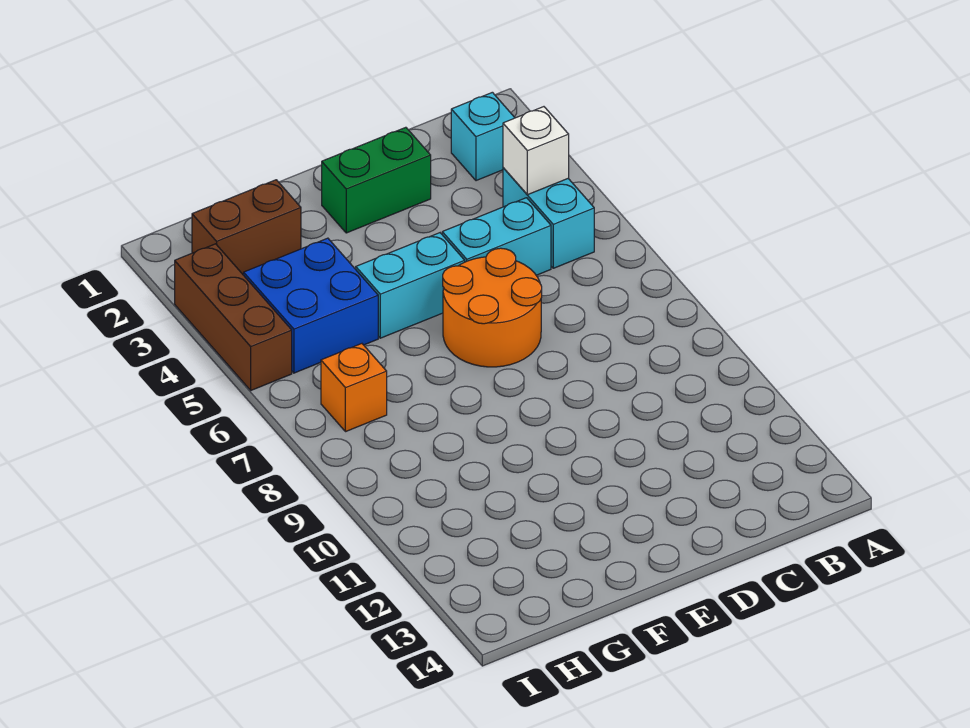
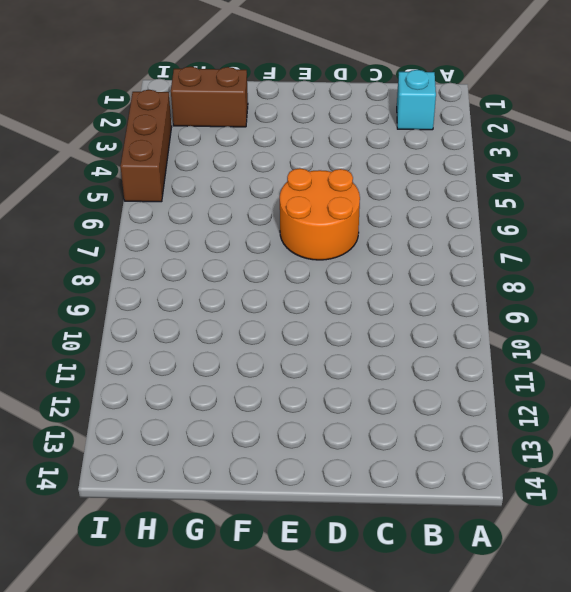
none -> cyan 1x2 brick [503,168,594,268]
none -> cyan 1x2 brick [442,198,551,275]

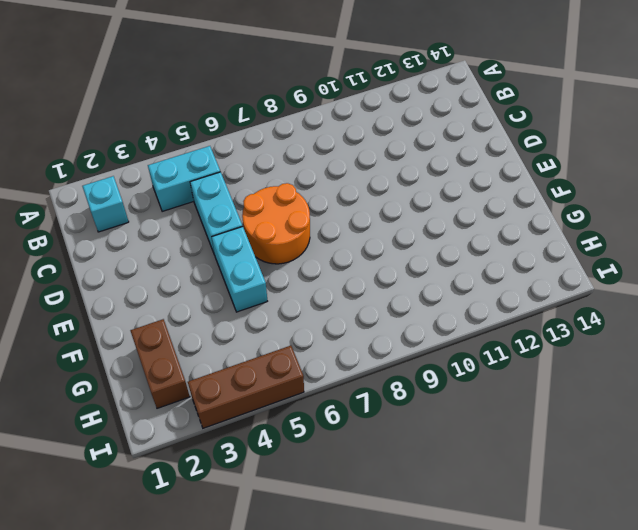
none -> green 1x2 brick [322,127,431,233]
none -> blue 2x2 brick [244,238,378,373]

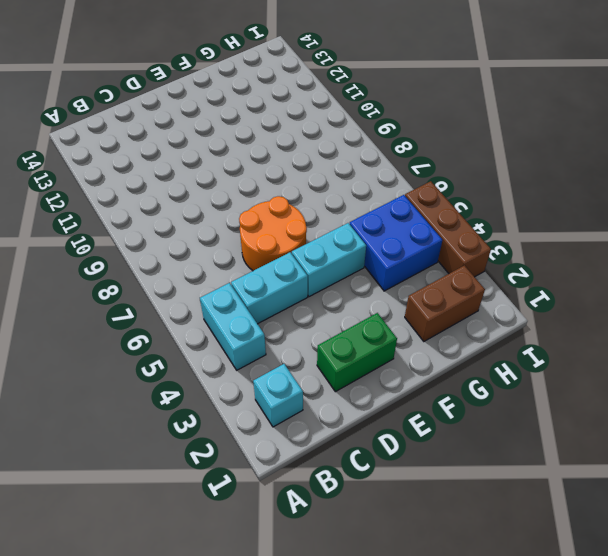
none -> orange 1x1 brick [321,344,387,432]
none -> white 1x1 brick [503,107,569,195]

